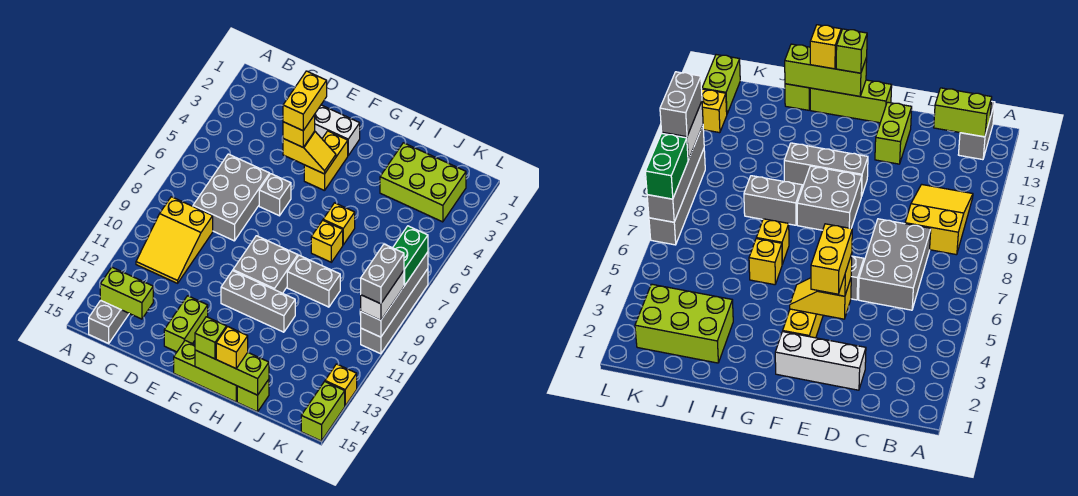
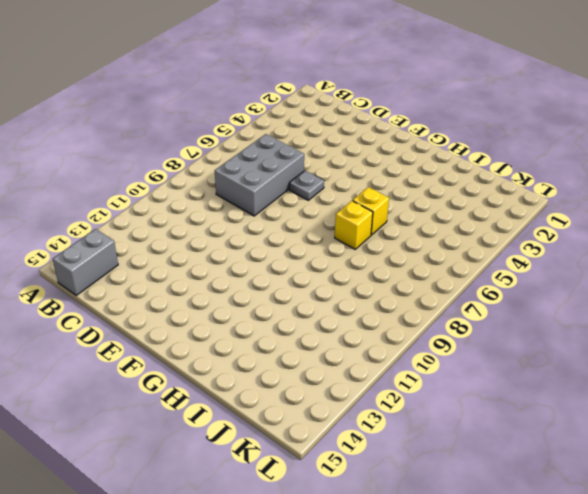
grey 1x1 plate [289,171,324,200] -> grey 1x1 brick [259,174,291,216]
none -> yellow 2x3 slope [136,197,213,283]
none -> white 1x3 brick [315,105,360,155]
none -> lime 1x2 brick [164,296,208,352]

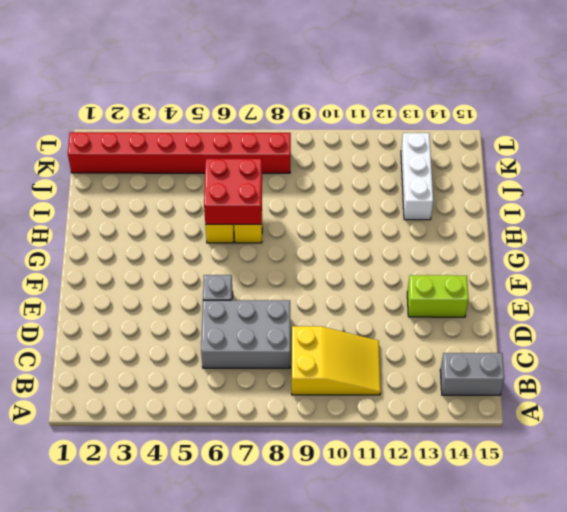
red 2x2 brick [204,159,262,225] -> none
white 1x3 brick [401,133,433,220] -> white 1x3 brick moved to [315,105,360,155]
red 1x8 brick [68,132,291,173] -> lime 2x3 brick [380,143,466,222]
none -> yellow 1x2 brick [304,131,348,191]
none -> grey 2x2 brick [233,236,298,293]
none -> grey 1x3 brick [221,271,295,332]

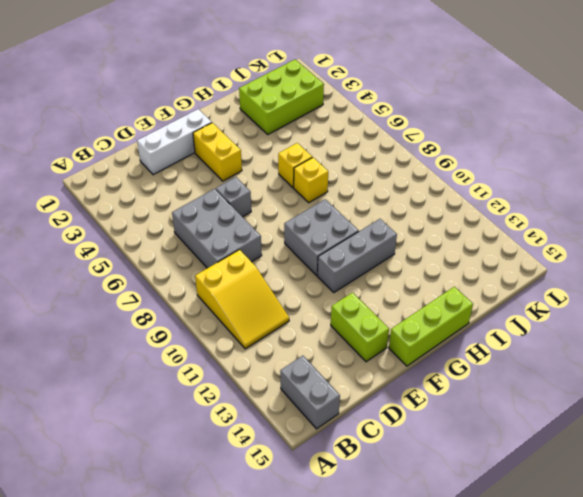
none -> grey 1x2 brick [287,255,340,307]
none -> lime 1x1 brick [237,379,269,412]
none -> grey 1x4 brick [361,269,428,354]

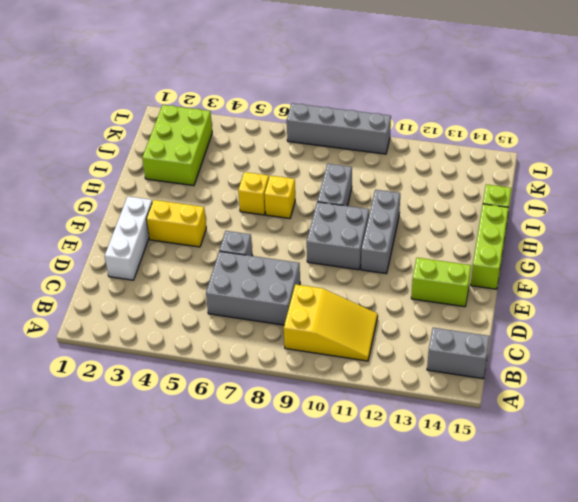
none -> yellow 1x1 brick [325,364,357,406]
none -> lime 1x2 brick [301,382,345,441]
none -> lime 1x2 brick [100,267,153,319]

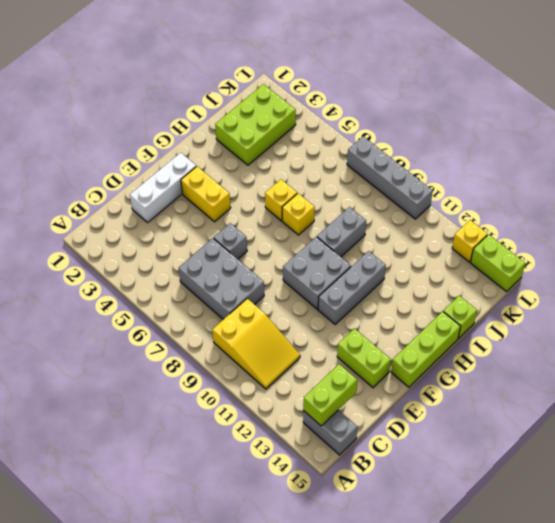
none -> yellow 1x2 slope [283,131,336,174]
none -> lime 1x3 brick [195,350,269,395]
none -> grey 1x4 brick [361,252,428,337]

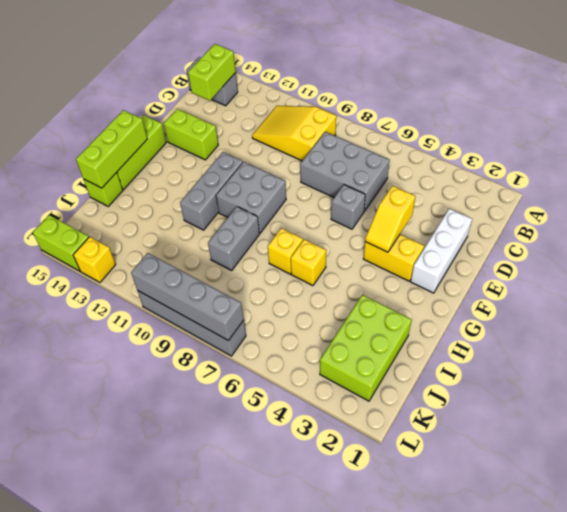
none -> yellow 1x1 brick [283,115,315,147]
none -> lime 1x1 brick [195,317,226,359]
none -> yellow 1x1 brick [216,327,248,369]

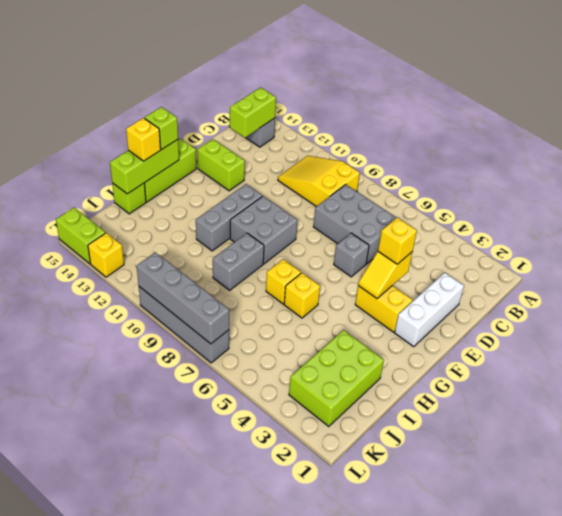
none -> green 1x2 brick [393,226,428,285]
none -> white 1x2 brick [361,271,404,320]
none -> yellow 1x2 brick [283,71,327,131]

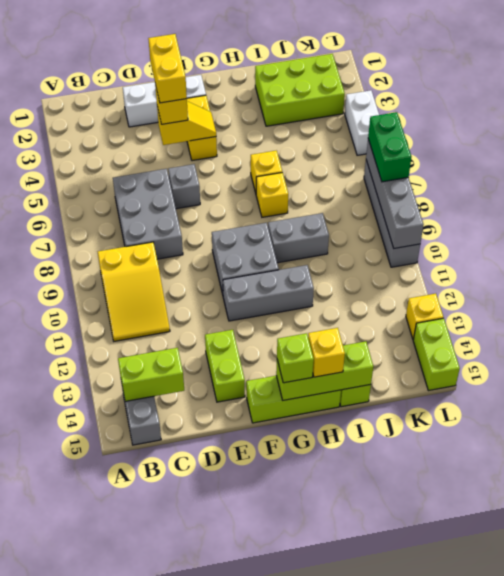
white 1x2 brick [345,90,379,155] -> white 1x2 brick moved to [361,271,404,320]
none -> grey 1x2 brick [361,244,404,304]

